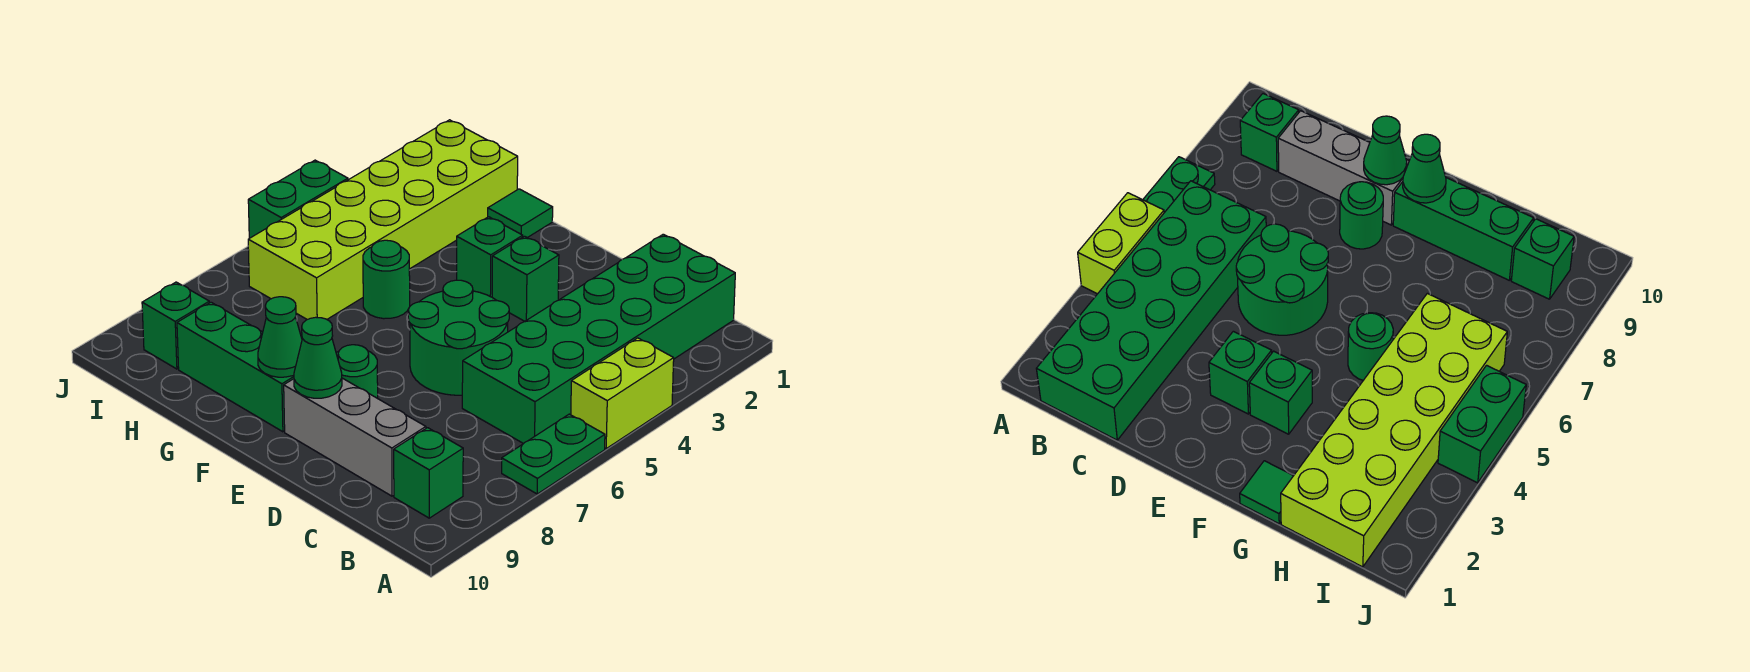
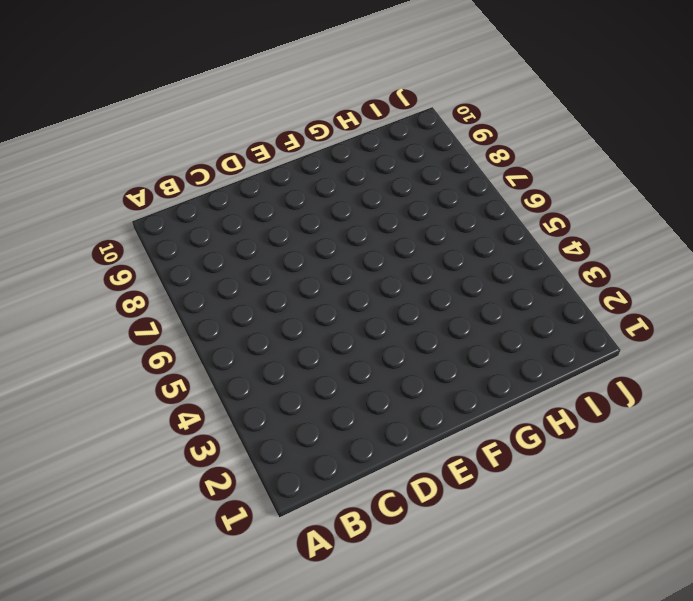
none -> lime 1x2 brick [571,338,674,448]
none -> green 1x2 plate [502,414,605,494]
none -> green 2x6 brick [462,234,735,444]

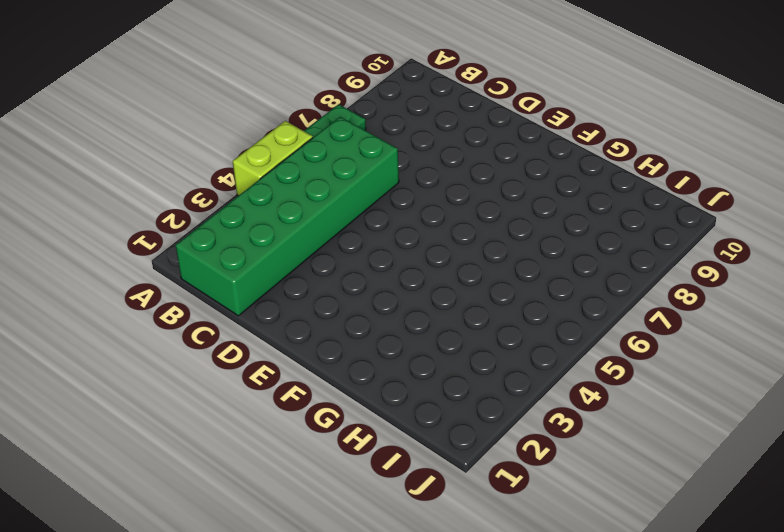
none -> green 1x1 brick [394,428,463,518]
none -> grey 1x3 brick [284,378,426,496]
none -> green 2x2 round brick [408,280,509,395]

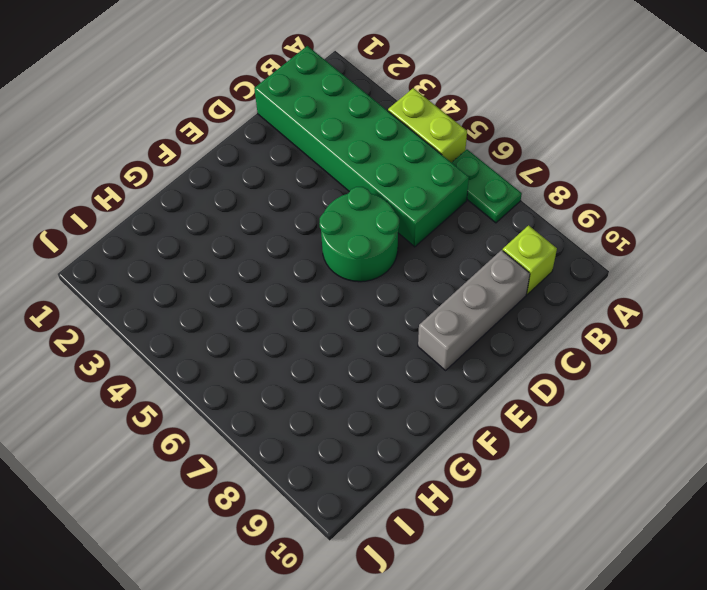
lime 1x1 brick [503,225,557,294] -> green 1x1 brick [394,428,463,518]
none -> green 1x1 brick [492,236,559,321]
none -> green 1x1 round brick [336,345,378,398]
none -> green 1x1 brick [457,217,523,297]

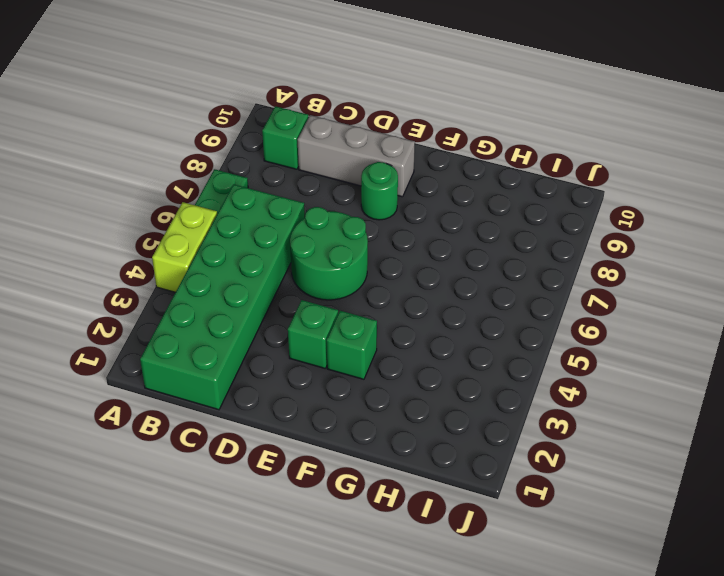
none -> green 1x3 brick [177,302,294,432]
none -> green 1x1 tile [488,189,553,238]
none -> green 1x1 round brick [363,240,410,319]

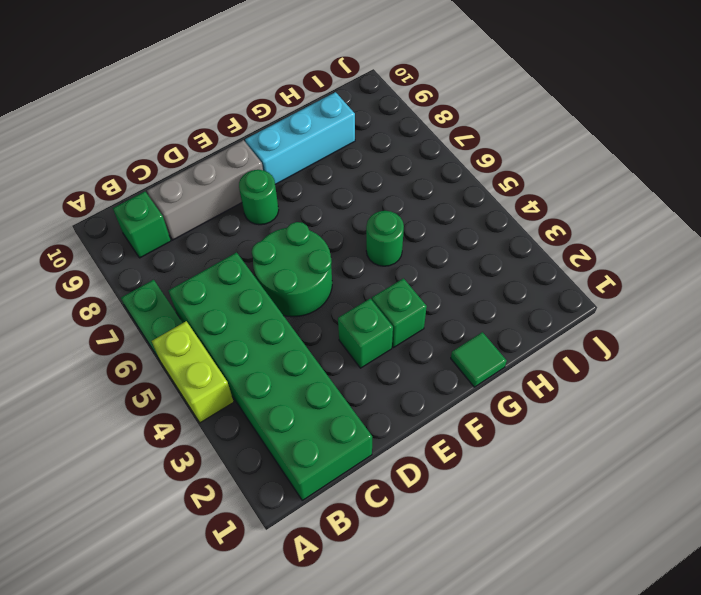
cyan 1x3 brick [245,92,355,184] -> green 1x3 brick [177,302,294,432]
none -> lime 2x6 brick [248,120,518,320]
none -> green 1x1 brick [142,282,209,369]
none -> green 1x2 brick [248,160,348,238]

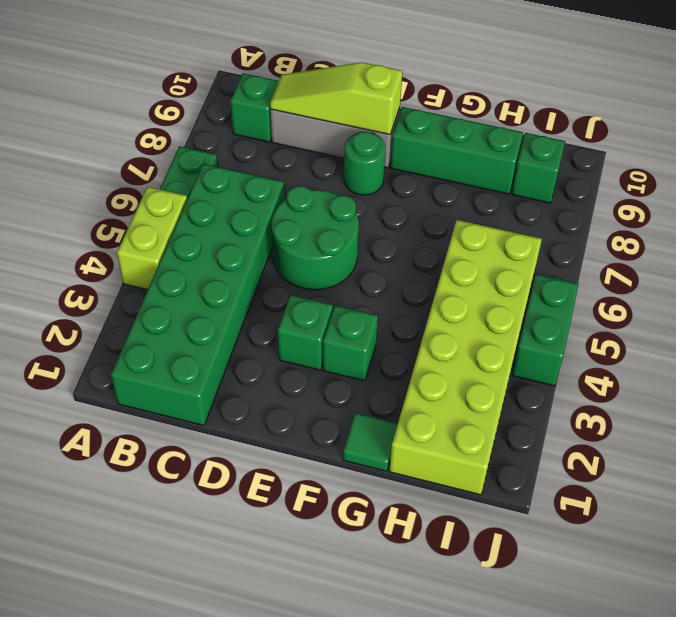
lime 1x3 slope [270,62,403,135] -> green 1x1 cone [294,317,342,398]
none -> green 1x1 round brick [363,240,410,319]
none -> green 1x1 cone [258,297,302,377]

